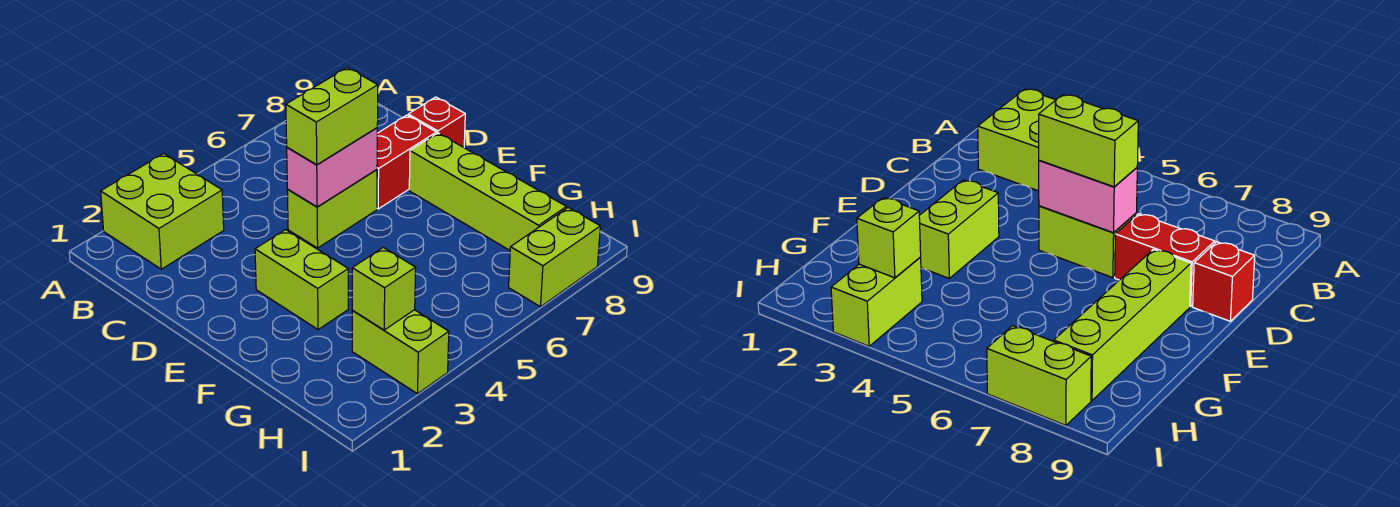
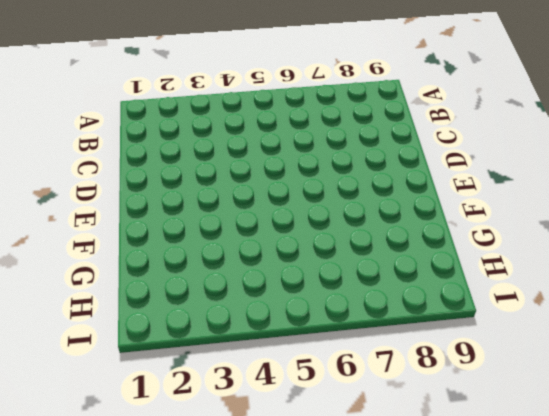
none -> lime 2x2 brick [101,154,224,269]
none -> lime 1x2 brick [287,170,377,248]

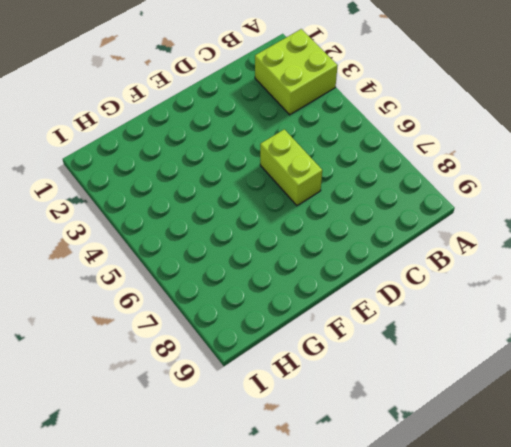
none -> red 1x2 brick [377,115,436,209]
none -> red 1x1 brick [408,97,465,147]

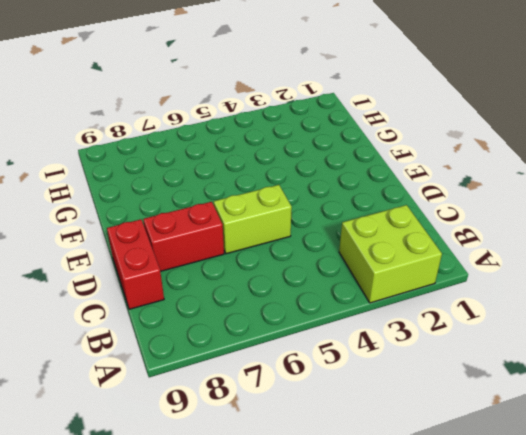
red 1x2 brick [107,219,164,309] -> red 1x1 brick [408,97,465,147]
none -> lime 1x2 brick [255,230,348,330]
none -> lime 1x4 brick [409,133,566,250]

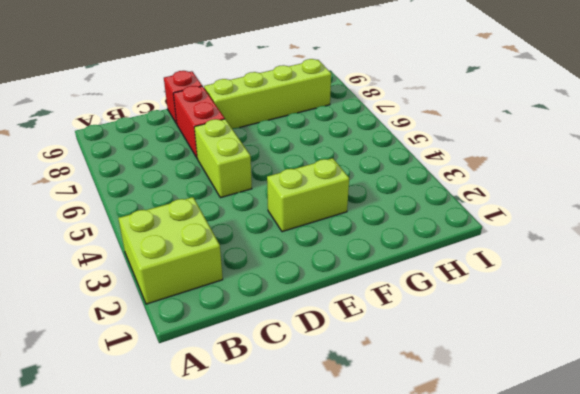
none -> lime 1x2 brick [352,310,449,394]
none -> lime 1x2 brick [509,208,600,307]

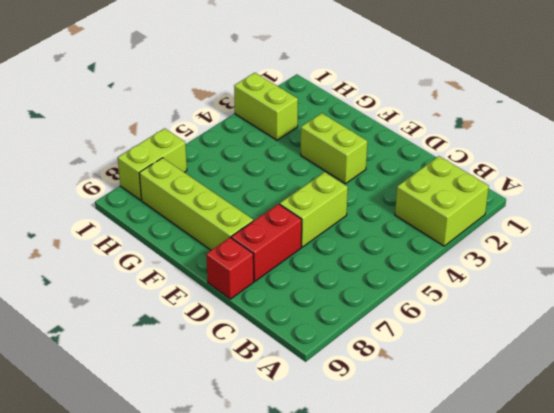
none -> pink 1x2 brick [287,128,377,207]
none -> lime 1x1 brick [352,248,416,330]

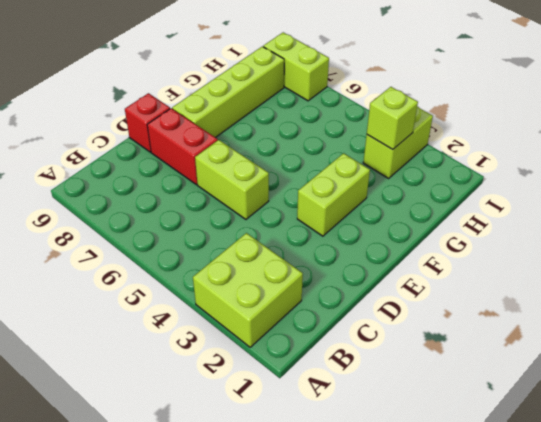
none -> pink 1x2 brick [287,128,377,207]
none -> lime 1x2 brick [286,68,378,165]

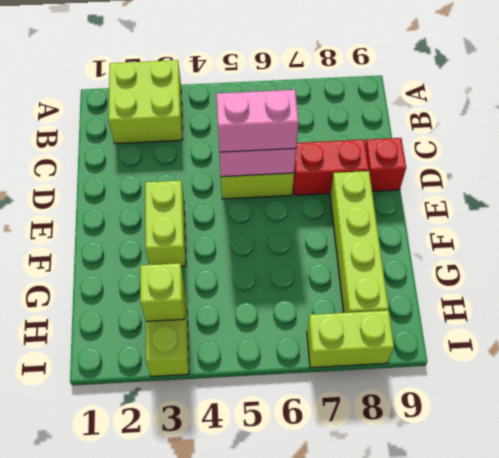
pink 1x2 brick [216,90,299,152] -> lime 1x2 brick [286,68,378,165]

